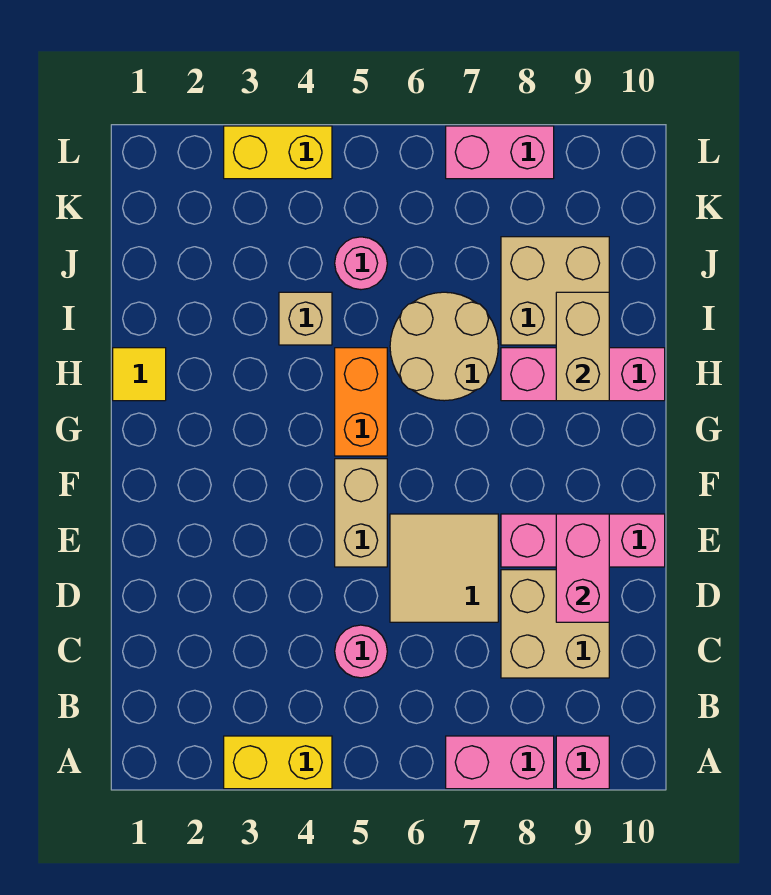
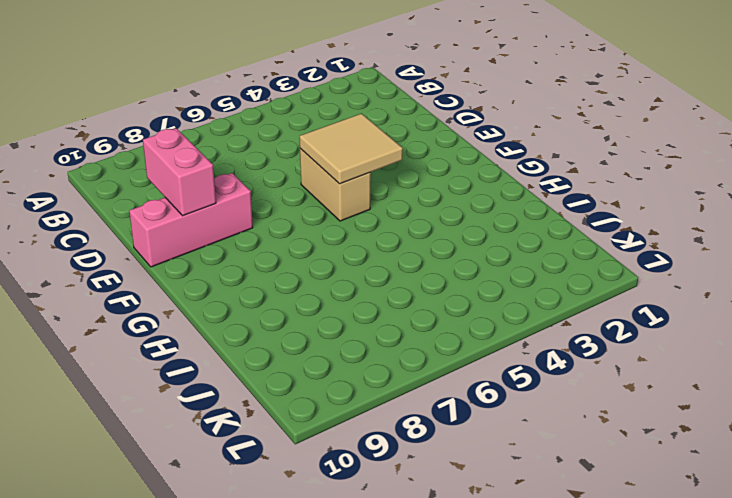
tan 2x2 tile [300,114,403,184] -> tan 2x2 tile moved to [390,514,498,622]
none -> yellow 1x2 brick [224,736,332,789]
none -> pink 1x2 brick [446,736,554,789]
none -> pink 1x1 brick [556,736,609,789]

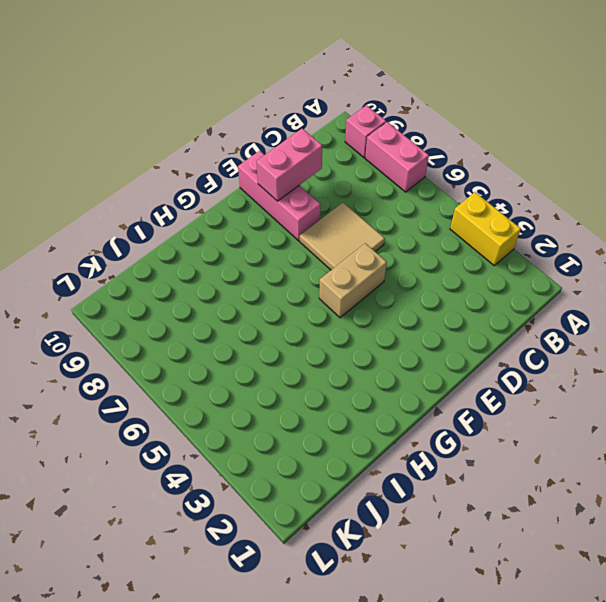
none -> pink 1x1 round brick [335,625,387,678]
none -> tan 2x2 brick [501,570,609,678]
none -> orange 1x2 brick [335,348,387,456]

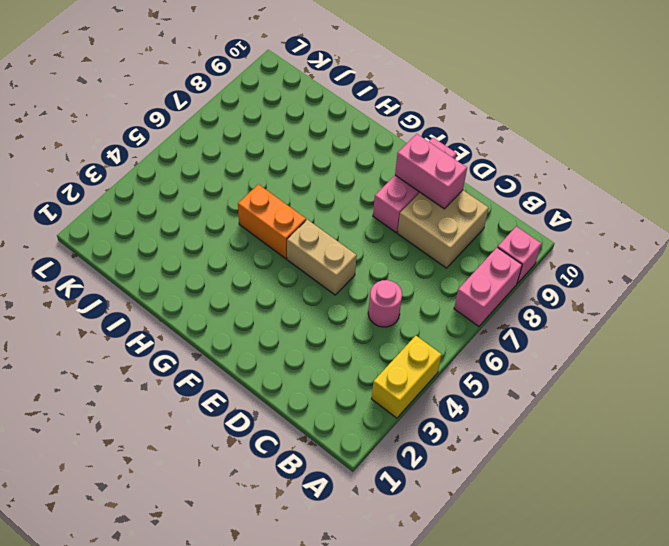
none -> tan 2x2 tile [390,514,498,622]
none -> yellow 1x1 tile [113,348,166,401]
none -> tan 2x2 round brick [390,292,498,401]

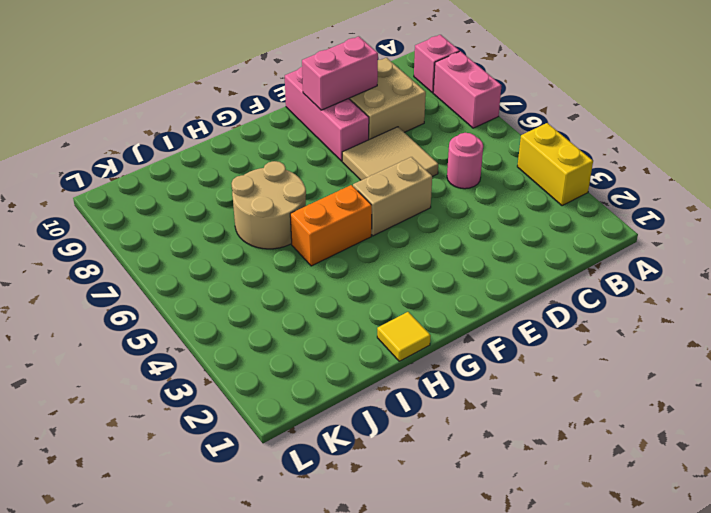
none -> pink 1x3 brick [501,348,665,401]
none -> tan 1x1 brick [279,292,332,345]
none -> tan 2x2 brick [501,237,609,345]

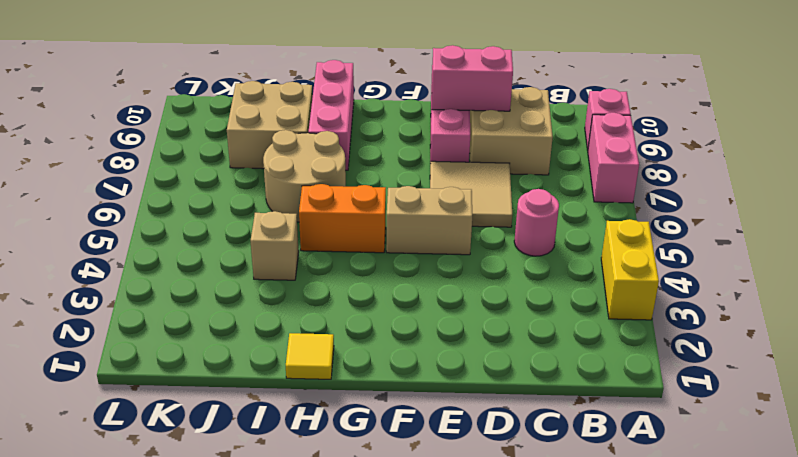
none -> pink 1x1 round brick [335,237,387,290]
none -> yellow 1x2 brick [224,126,332,179]
none -> pink 1x2 brick [446,126,554,179]

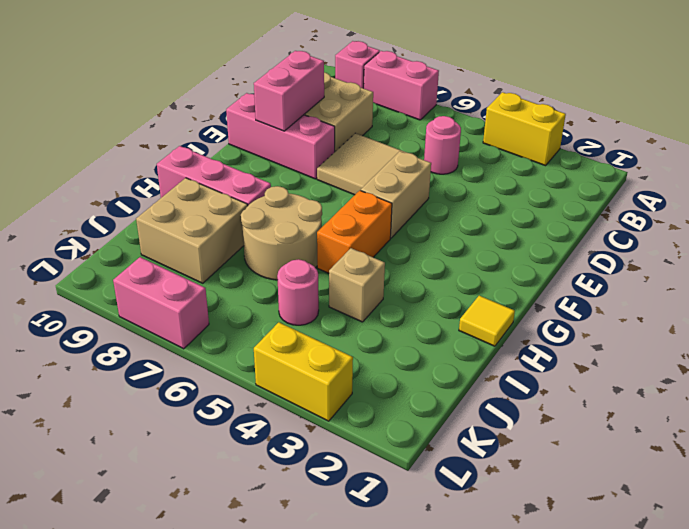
none -> tan 1x2 brick [556,292,609,401]

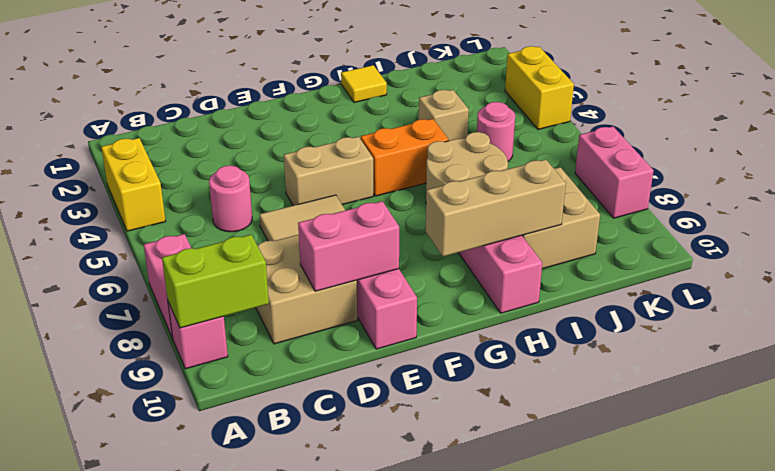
lime 1x2 brick [162,235,269,328] -> none
tan 1x3 brick [426,159,566,257] -> tan 1x2 brick [556,292,609,401]

